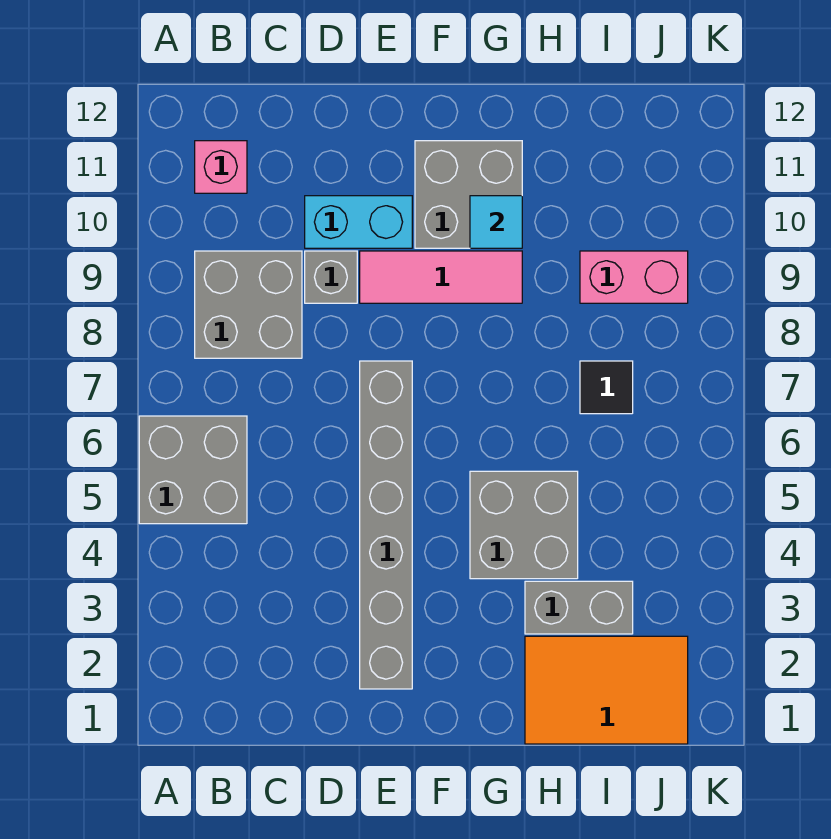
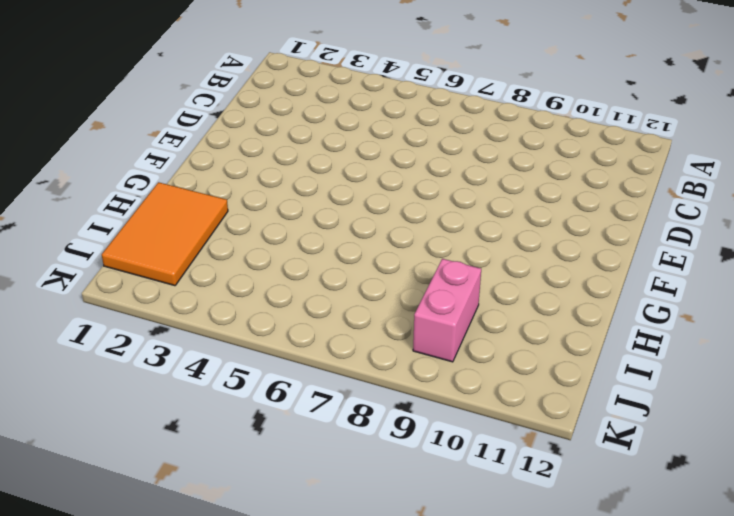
none -> grey 2x2 brick [139,416,247,524]
none -> grey 2x2 brick [195,251,302,358]
none -> pink 1x1 brick [195,141,247,193]

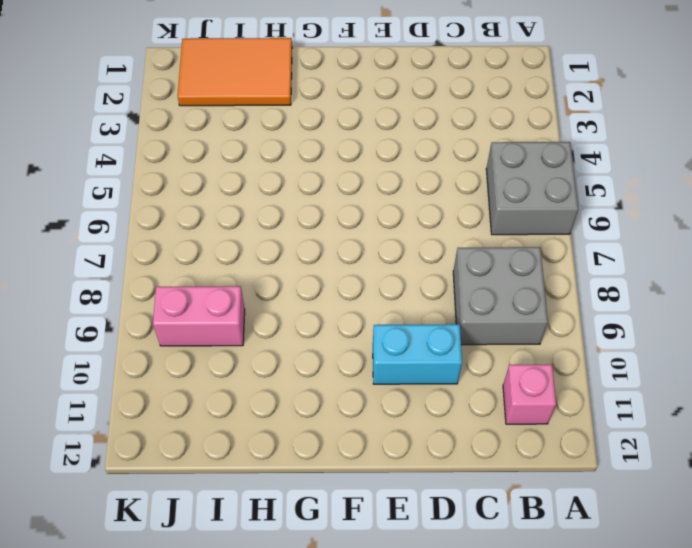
none -> grey 1x1 brick [305,251,357,303]
none -> grey 1x6 brick [360,361,412,689]
none -> pink 1x3 tile [360,251,522,303]

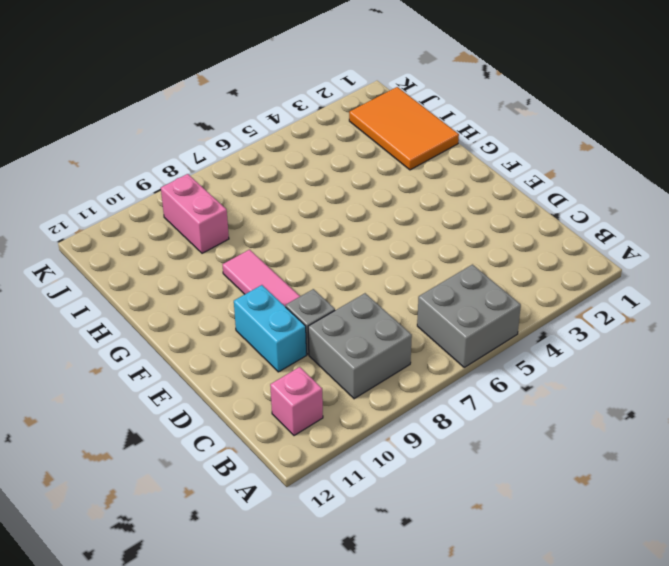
none -> grey 1x6 brick [360,361,412,689]
none -> grey 2x2 brick [415,141,522,248]
none -> grey 2x2 brick [470,471,578,579]

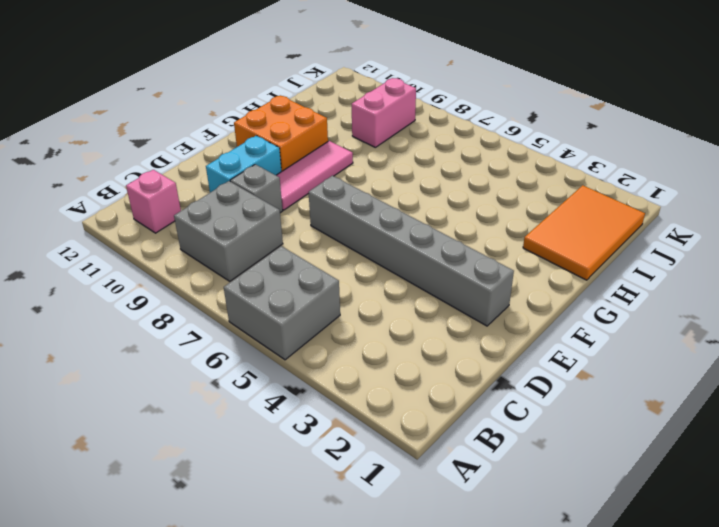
orange 2x2 brick [234,95,328,171] -> grey 2x2 brick [415,141,522,248]
none -> grey 2x2 brick [470,471,578,579]
none -> grey 1x2 brick [525,581,633,634]
none -> black 1x1 tile [580,361,633,414]

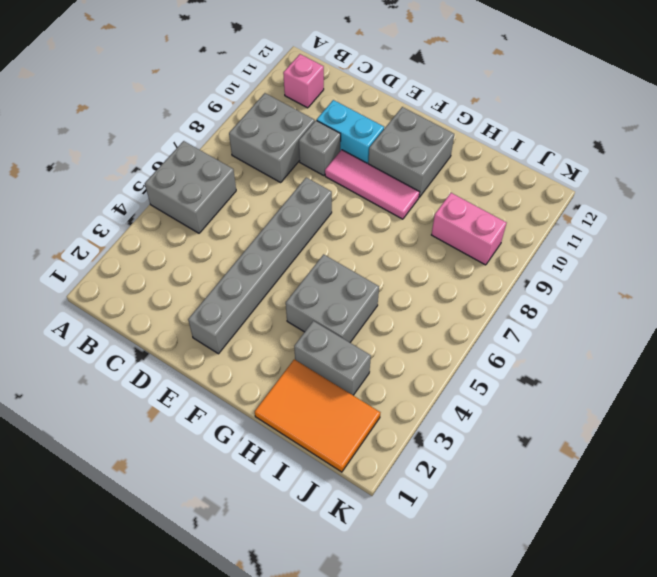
none -> black 1x1 tile [580,361,633,414]
none -> cyan 1x1 tile [470,196,522,248]

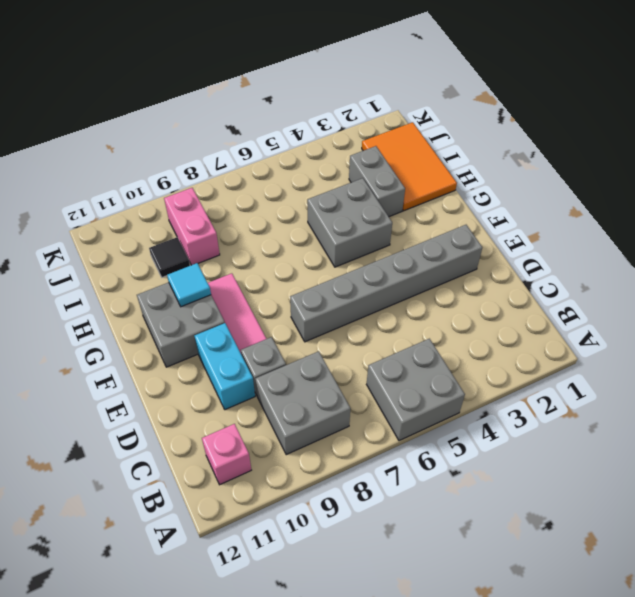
black 1x1 tile [149,237,190,277] -> black 1x1 tile moved to [580,361,633,414]

